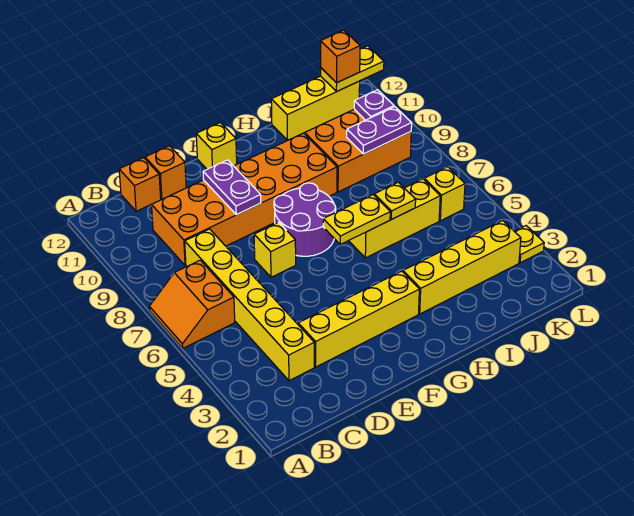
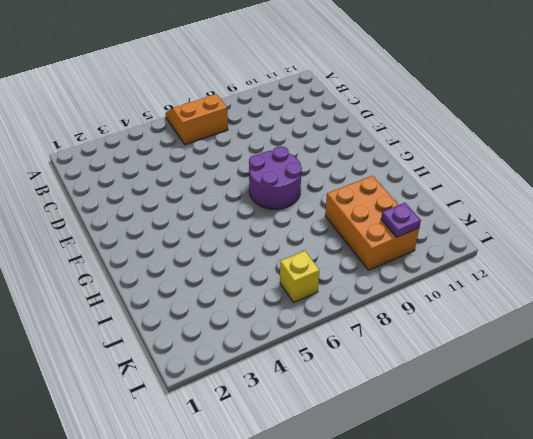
none -> yellow 1x6 brick [185,229,314,381]
none -> orange 2x6 brick [152,133,337,266]
none -> orange 1x1 brick [119,158,161,211]

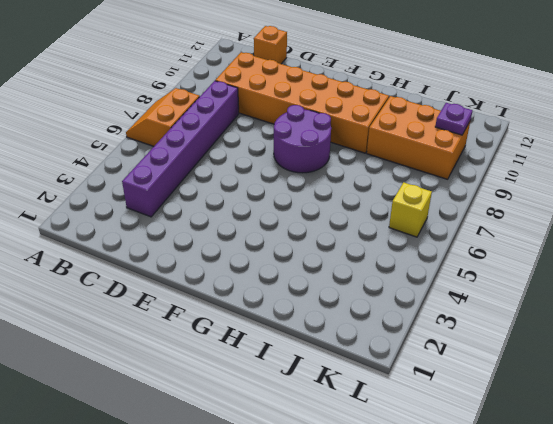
purple 1x6 brick [122,81,239,217] -> yellow 1x6 brick [185,229,314,381]
none -> yellow 1x4 brick [298,271,419,367]
none -> orange 1x1 brick [145,146,186,199]
none -> yellow 1x1 brick [254,222,296,277]

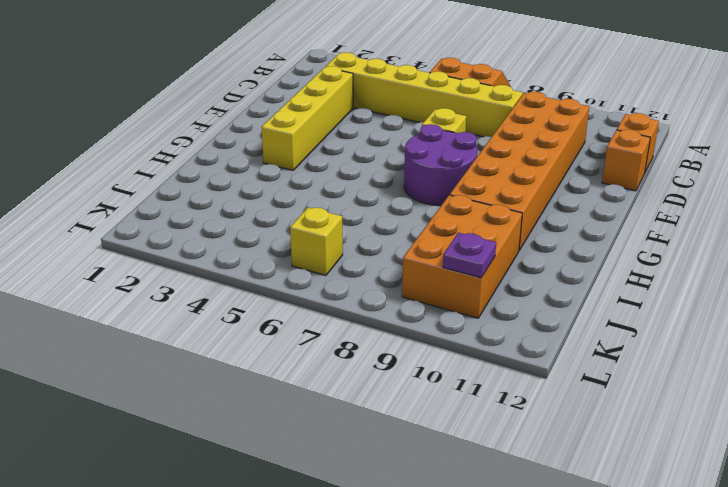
none -> yellow 1x1 brick [196,123,237,169]
none -> yellow 1x4 brick [403,221,521,314]
none -> yellow 1x3 brick [349,179,440,258]

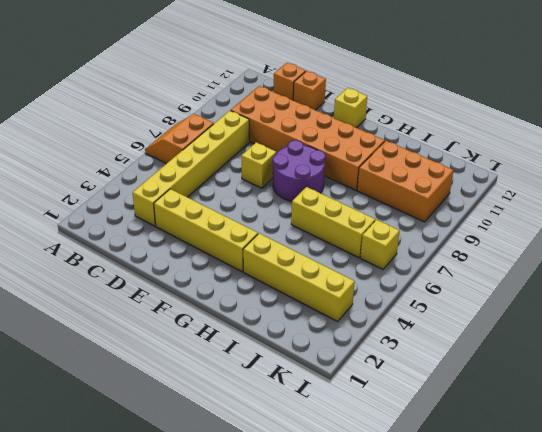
none -> yellow 1x3 brick [271,76,360,141]
none -> yellow 1x1 plate [514,226,544,263]
none -> purple 1x2 plate [203,160,261,215]

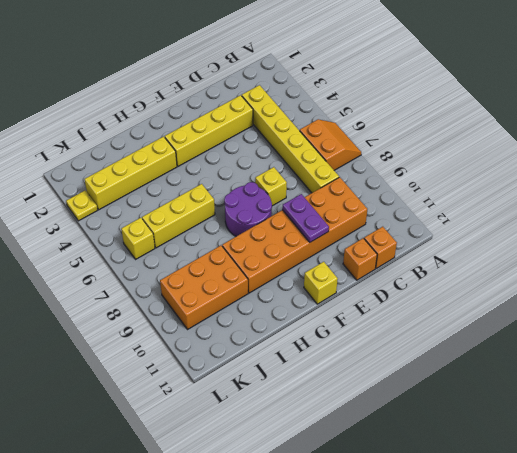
none -> yellow 1x3 brick [271,76,360,141]
none -> yellow 1x2 plate [323,195,390,244]
none -> yellow 1x1 plate [374,182,416,219]

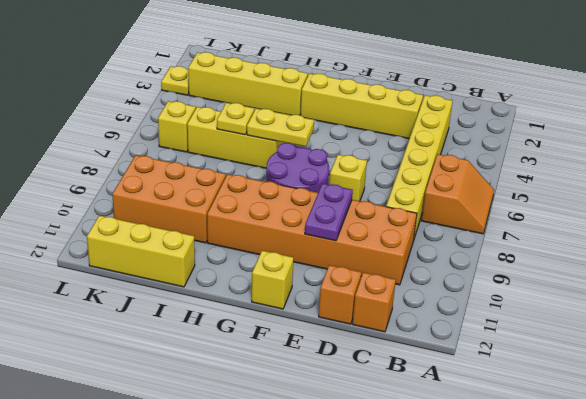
none -> purple 1x2 plate [347,107,412,154]
none -> purple 1x1 plate [354,90,394,120]
none -> yellow 1x2 plate [321,46,384,91]

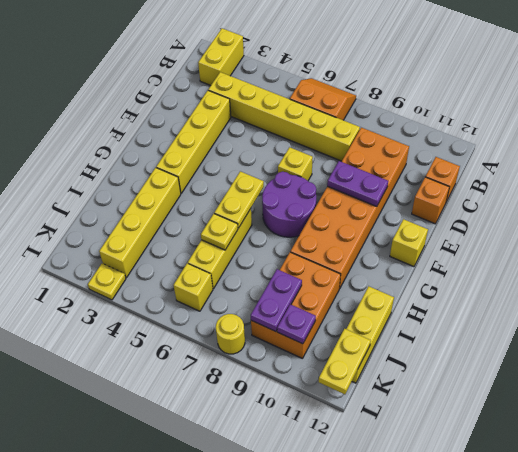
yellow 1x2 brick [198,28,244,86] -> none
yellow 1x1 round brick [216,314,245,354] -> none
none -> orange 1x1 brick [321,30,360,83]

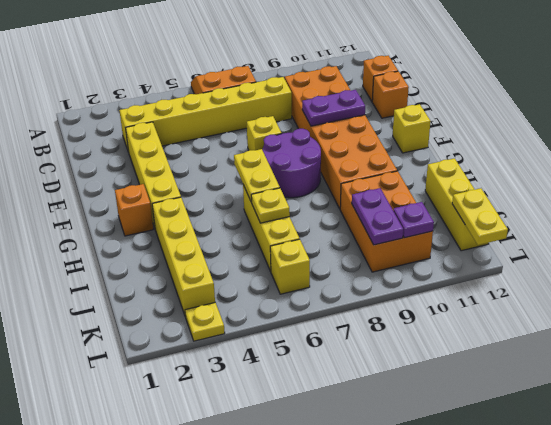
orange 1x1 brick [115,184,153,236] -> orange 1x1 brick moved to [321,30,360,83]

